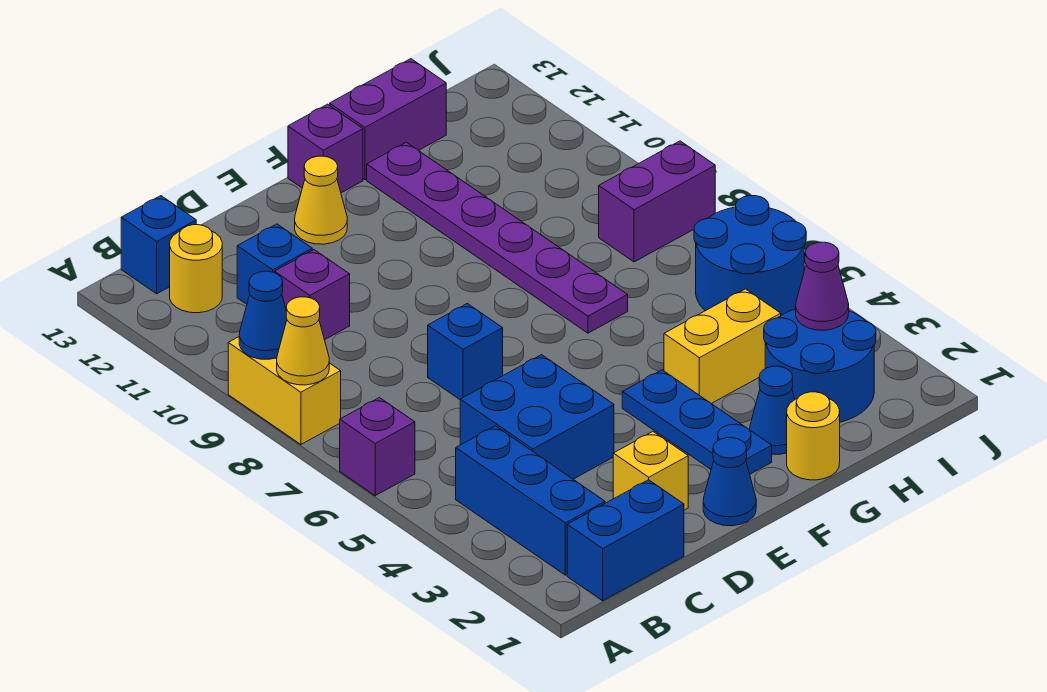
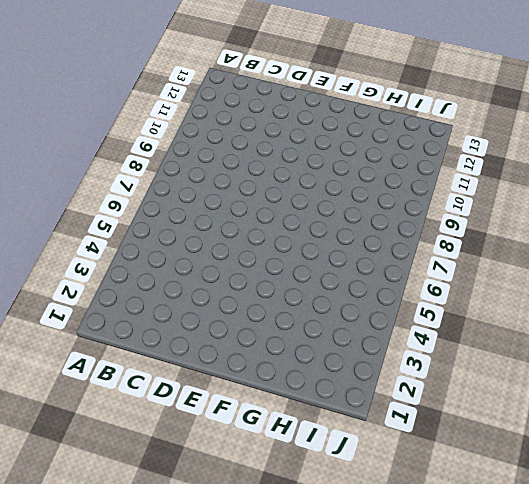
none -> purple 1x1 brick [340,398,415,496]
none -> yellow 1x2 brick [228,337,341,444]
none -> blue 1x2 brick [567,480,684,601]

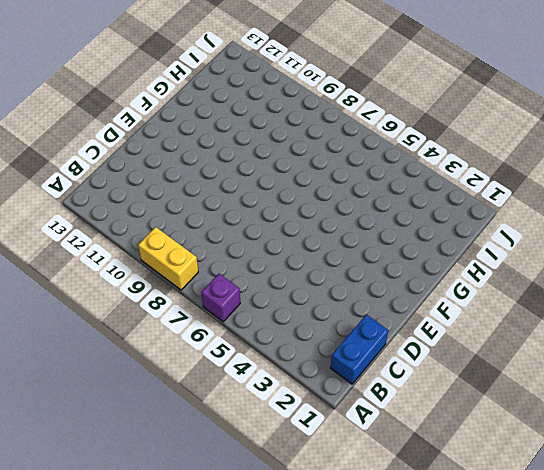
none -> blue 1x3 brick [456,426,605,575]
none -> yellow 1x1 round brick [170,225,222,313]
none -> blue 1x1 brick [121,196,196,294]

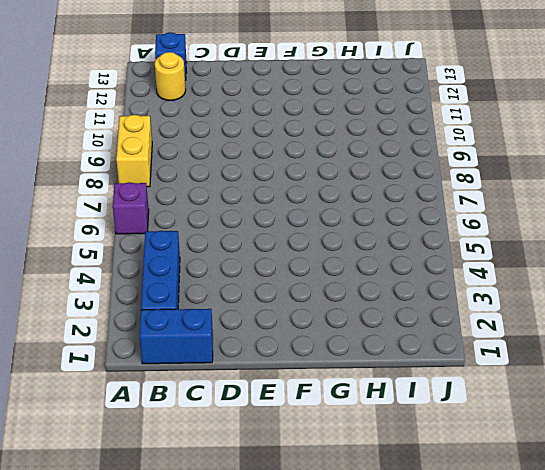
none -> blue 2x2 brick [460,355,614,479]
none -> purple 1x1 brick [274,250,350,340]
none -> blue 1x1 brick [237,224,312,304]

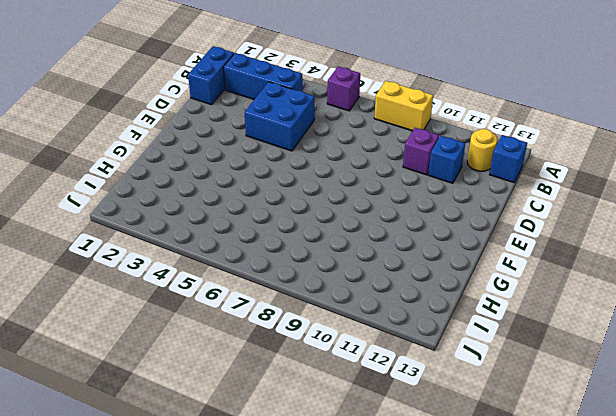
none -> yellow 1x1 brick [613,432,688,510]
none -> blue 1x1 brick [428,304,503,399]
none -> blue 1x1 cone [703,438,756,526]

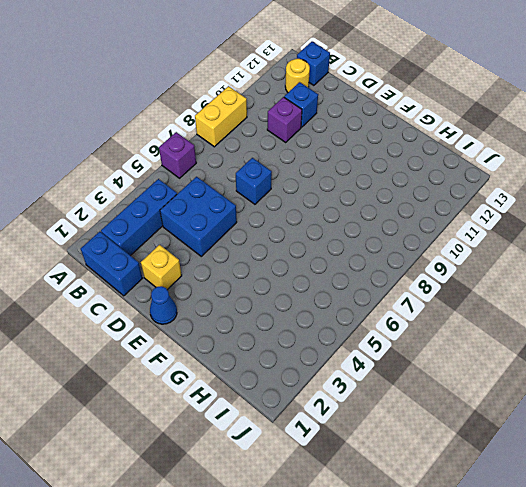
none -> yellow 1x1 cone [295,156,347,244]
none -> blue 1x3 plate [622,370,772,474]
none -> purple 1x1 brick [288,104,363,193]

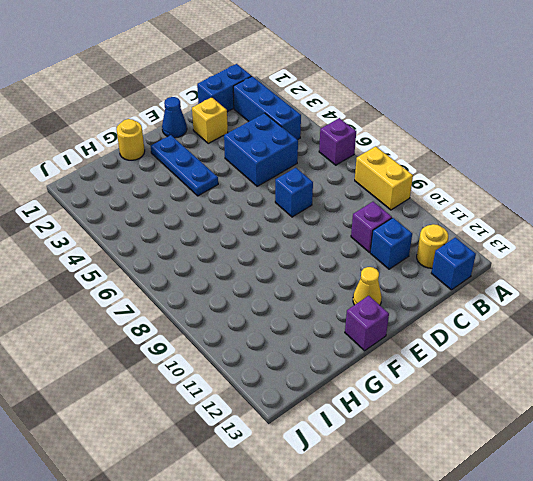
none -> blue 1x1 cone [750,366,795,454]
none -> yellow 1x2 brick [664,289,781,404]
none -> purple 1x6 plate [367,142,628,333]

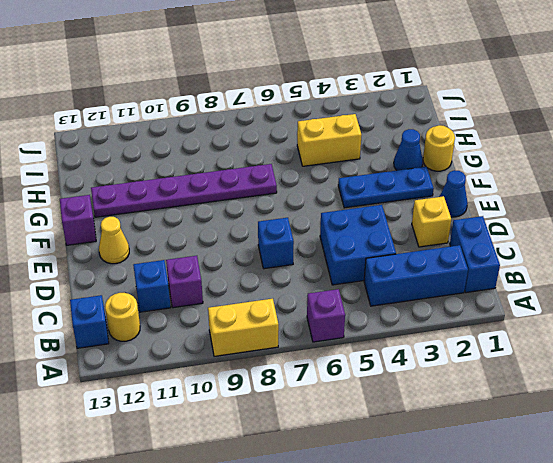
yellow 1x2 brick [297,114,362,166] -> yellow 1x2 brick turned to [664,289,781,404]
none -> purple 1x2 brick [330,59,446,180]
none -> blue 2x2 round brick [764,309,876,422]
none -> blue 2x2 round brick [694,196,806,315]

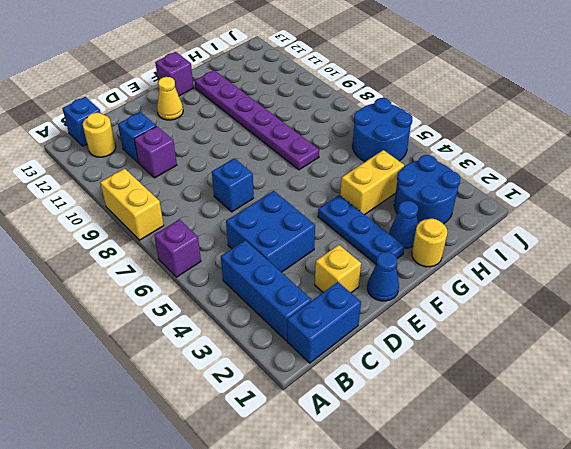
none -> purple 1x2 brick [330,59,446,180]
none -> purple 1x2 brick [599,141,715,262]
none -> yellow 1x1 cone [277,297,329,385]

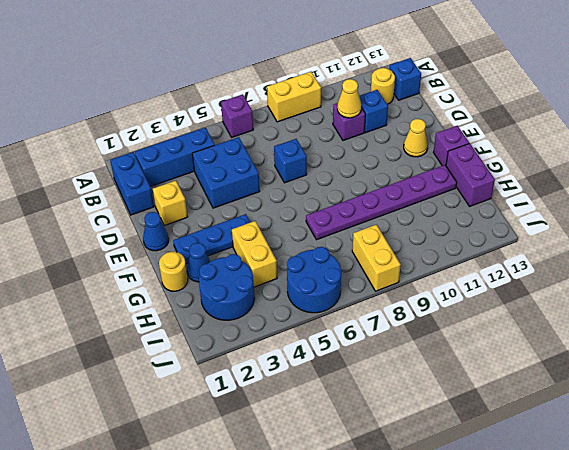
yellow 1x1 cone [337,79,361,118] -> yellow 1x1 cone moved to [277,297,329,385]
yellow 1x2 brick [352,225,401,291] -> purple 1x2 brick [599,141,715,262]
none -> blue 1x1 cone [239,271,287,359]
none -> purple 1x1 cone [796,242,849,330]

